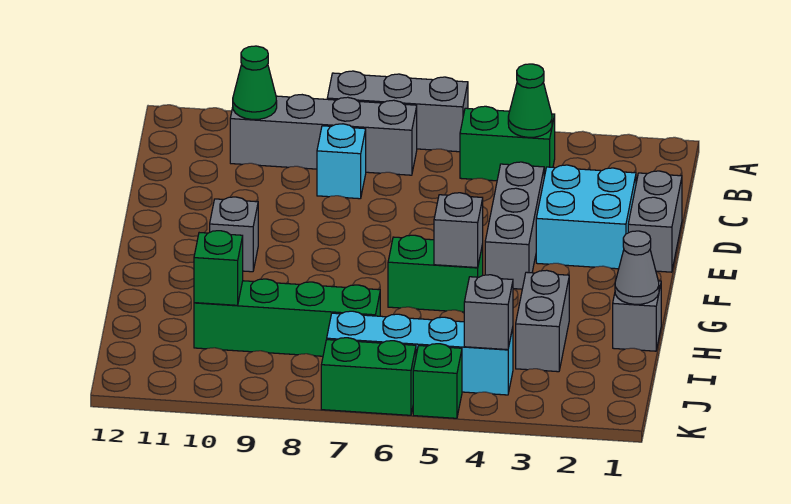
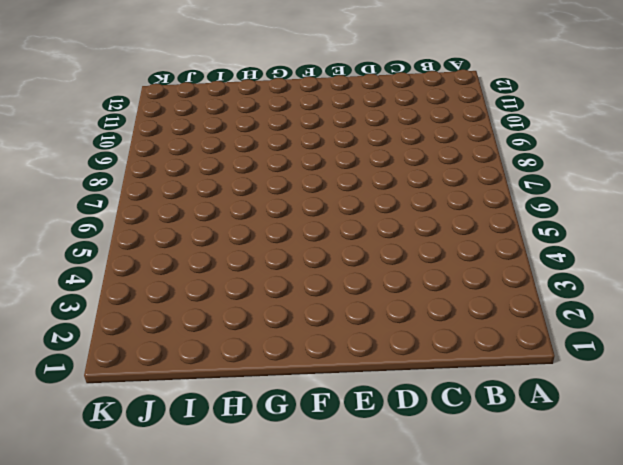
none -> grey 1x3 brick [327,71,468,152]
none -> green 1x2 brick [460,106,555,181]
none -> grey 1x4 brick [230,95,417,175]

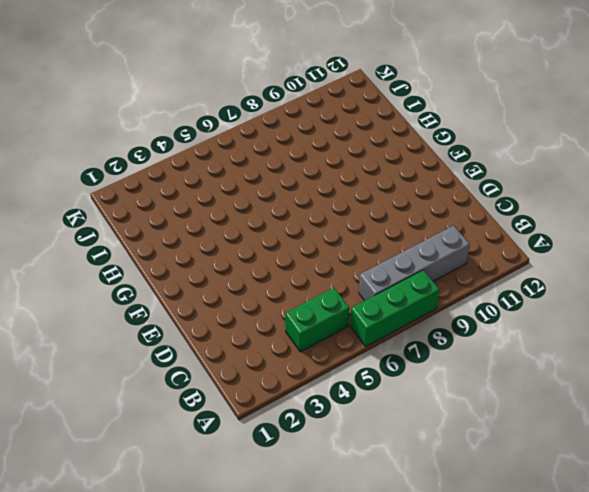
green 1x3 brick [350,270,439,346] -> grey 1x3 brick [327,71,468,152]
none -> cyan 1x1 brick [317,124,366,199]
none -> grey 1x2 brick [628,171,682,272]
none -> cyan 2x2 brick [536,165,636,269]

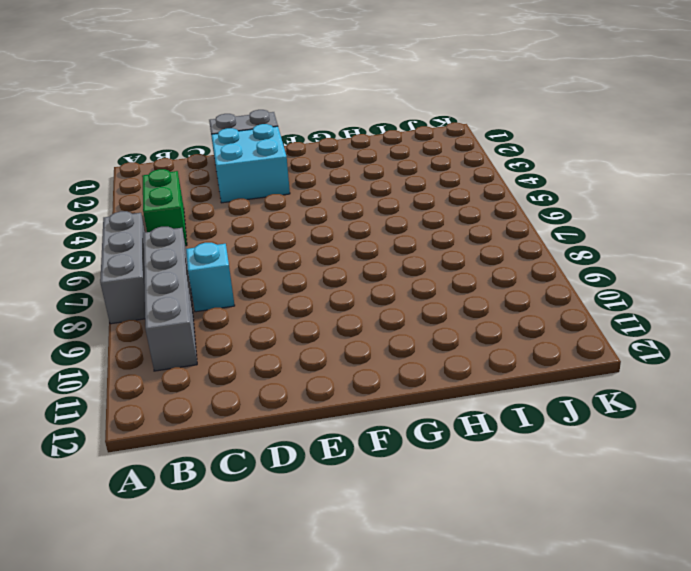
none -> grey 1x3 brick [485,162,544,289]
none -> grey 1x1 brick [210,197,258,272]
none -> green 1x2 brick [388,235,483,312]

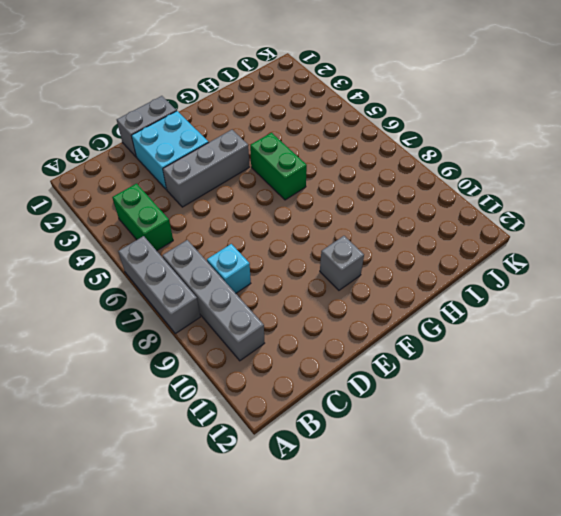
none -> grey 1x1 brick [613,281,661,351]
none -> grey 1x2 brick [516,270,569,372]
none -> green 1x4 brick [194,279,380,356]

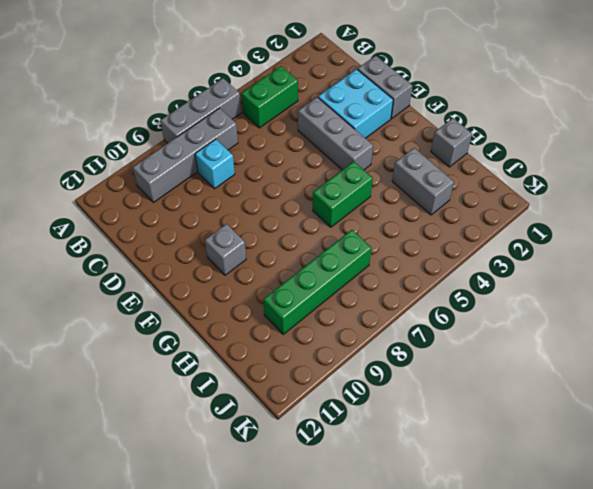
none -> cyan 1x4 brick [327,311,513,395]
none -> green 1x1 brick [413,344,462,418]
none -> green 1x2 brick [321,338,416,415]

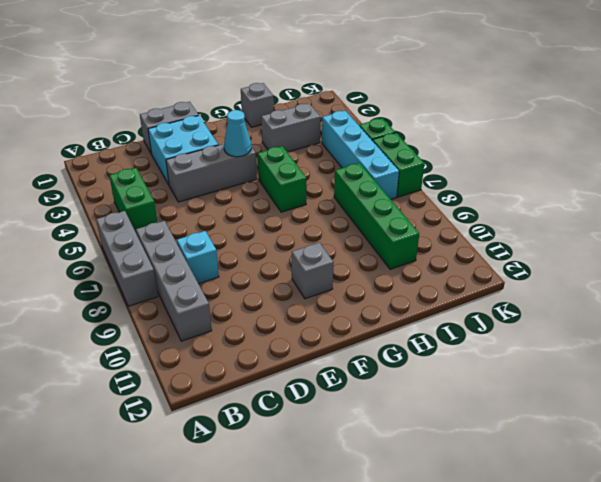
cyan 1x1 cone [224,110,251,157] -> none
none -> green 1x1 cone [508,64,552,137]
none -> green 1x1 cone [233,46,277,120]
none -> grey 1x1 brick [434,193,483,268]

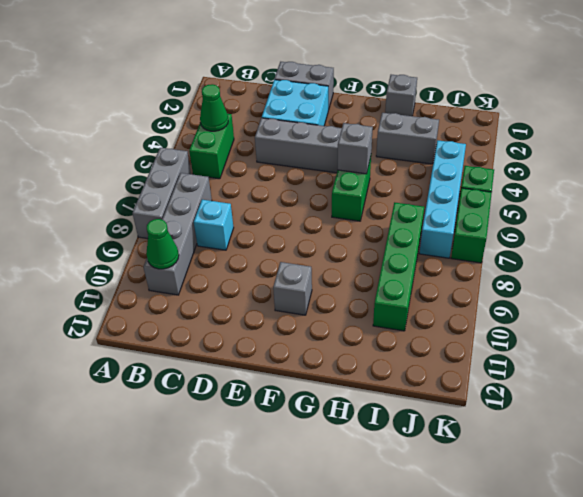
none -> grey 1x1 cone [615,231,659,304]
none -> green 1x1 brick [194,231,243,305]
none -> grey 1x1 brick [464,275,513,350]

